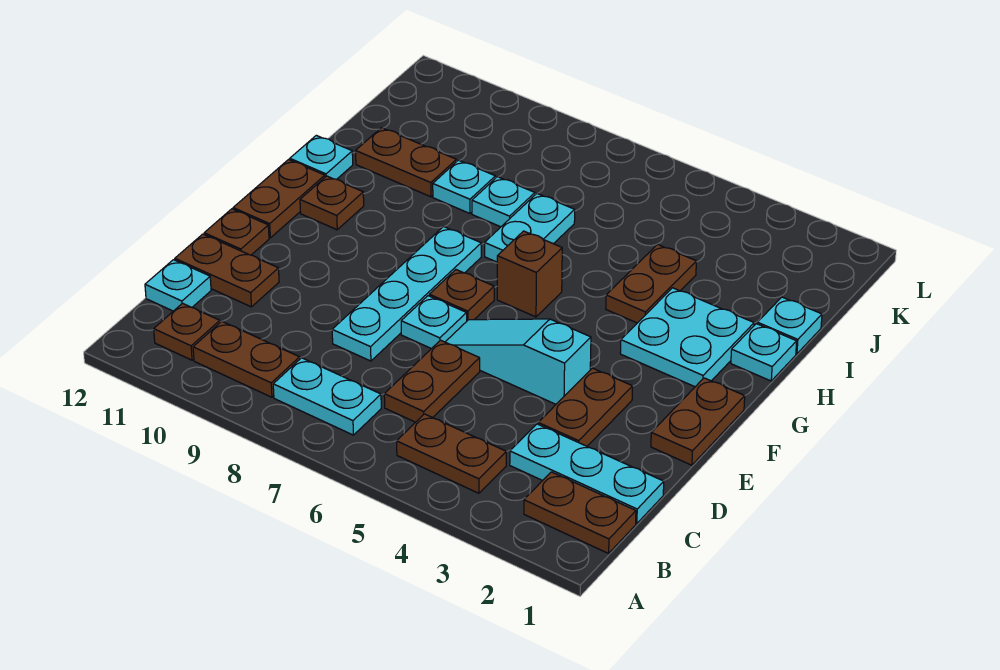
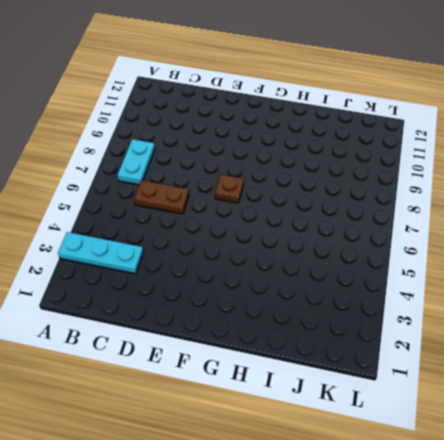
cyan 1x3 plate [58,232,143,274] -> cyan 1x3 plate turned to [510,424,664,524]
none -> brown 1x2 plate [524,472,636,553]
none -> brown 1x2 plate [397,414,506,493]
none -> brown 1x2 plate [193,321,300,397]

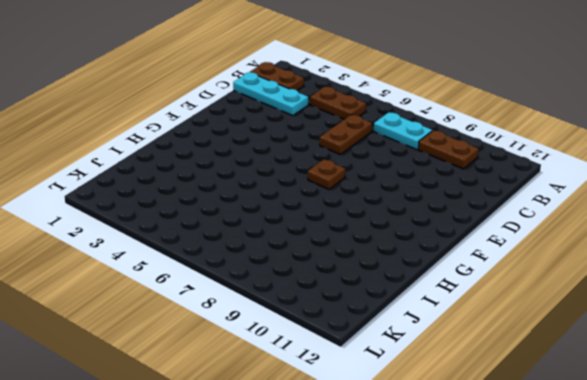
none -> brown 1x1 plate [154,303,220,360]
none -> cyan 1x1 plate [145,260,211,311]
none -> brown 1x2 plate [538,368,633,446]

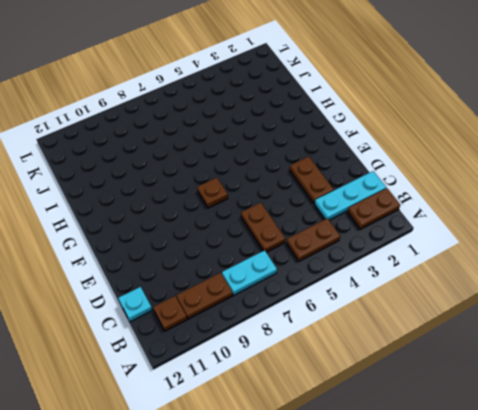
none -> cyan 1x4 plate [332,227,481,361]
none -> brown 1x2 plate [175,234,279,307]
none -> brown 1x2 plate [651,378,745,465]

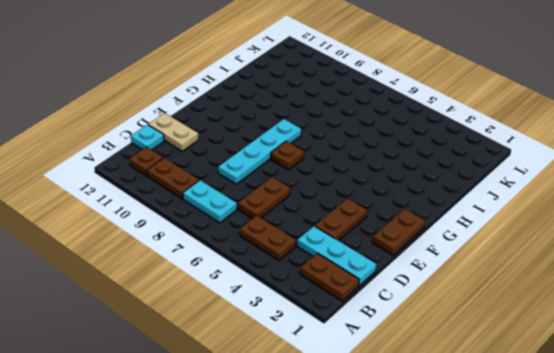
tan 1x2 plate [148,113,199,151] -> brown 1x2 plate [175,234,279,307]
none -> cyan 1x3 slope [446,319,591,404]
none -> cyan 1x1 plate [401,296,467,349]
none -> brown 1x1 plate [204,209,269,255]

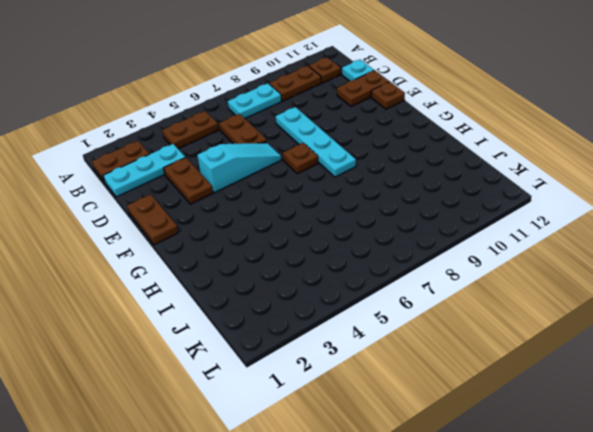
none -> cyan 1x1 plate [401,296,467,349]
none -> brown 1x2 plate [233,160,325,238]
none -> cyan 2x2 plate [620,288,754,387]

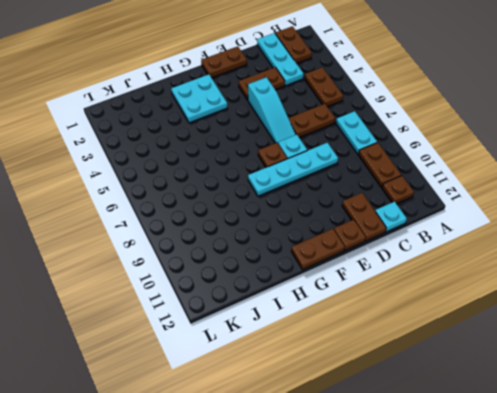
none -> brown 1x1 brick [497,231,562,317]
none -> brown 1x1 plate [300,176,364,230]
none -> cyan 1x1 plate [731,324,797,381]

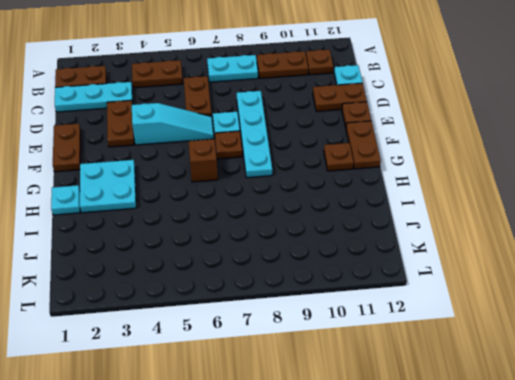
none -> brown 1x2 plate [606,245,696,323]
none -> cyan 1x2 plate [485,193,575,262]
none -> cyan 1x1 plate [290,135,353,179]

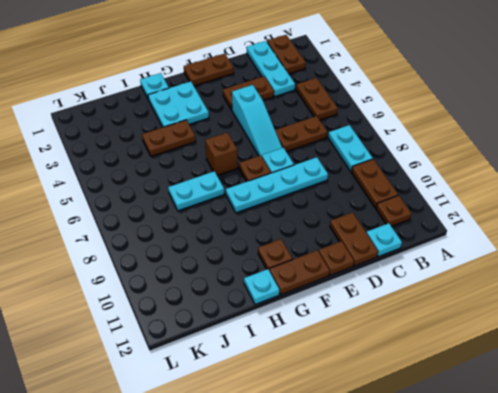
none -> cyan 1x1 plate [757,297,822,354]
none -> cyan 1x1 plate [472,177,535,227]
none -> cyan 1x1 plate [433,160,495,213]

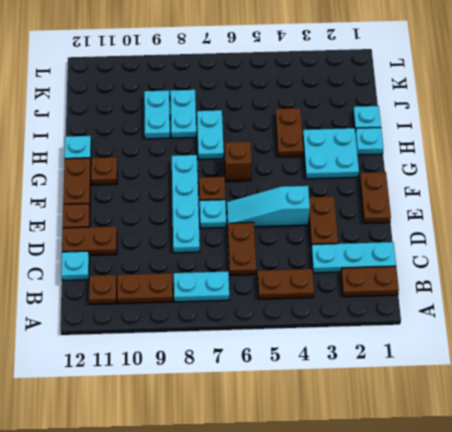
cyan 1x2 plate [170,90,196,138] -> cyan 1x1 plate [472,177,535,227]
cyan 1x2 plate [144,90,170,139] -> cyan 1x1 plate [433,160,495,213]
none -> brown 1x2 plate [356,128,457,197]

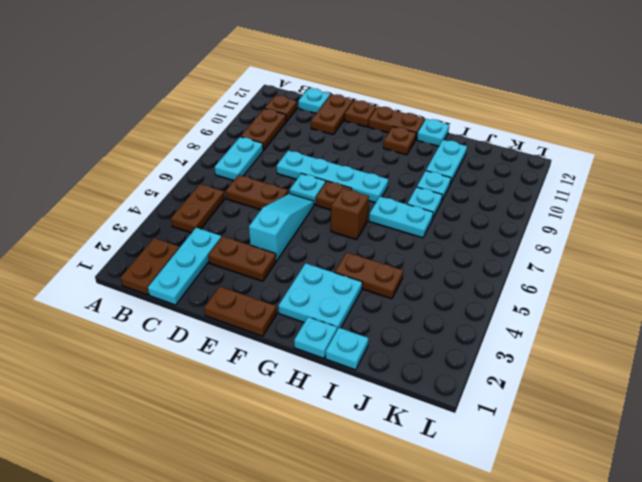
cyan 1x2 plate [426,140,467,184] -> brown 1x2 plate [356,128,457,197]

